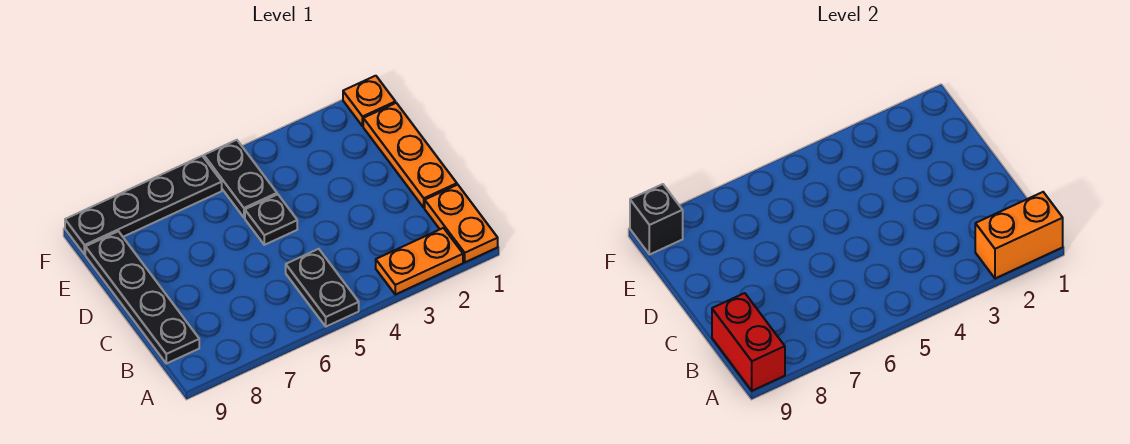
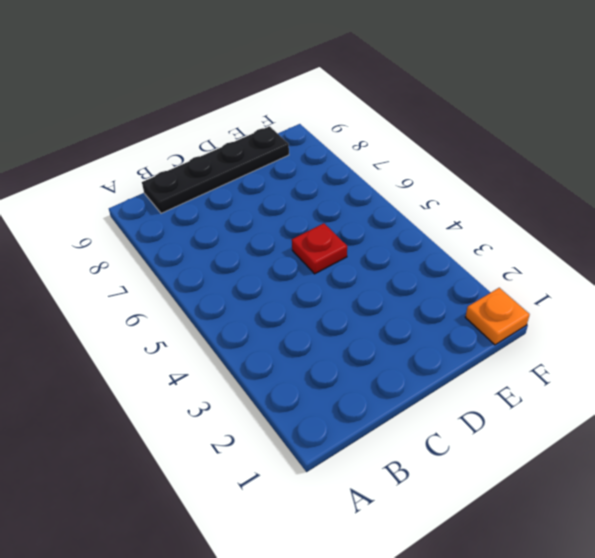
red 1x1 plate [292,223,347,274] -> black 1x1 plate [245,194,297,245]
none -> orange 1x2 plate [425,185,498,262]
none -> orange 1x2 plate [376,228,463,294]
none -> black 1x2 plate [286,249,359,327]

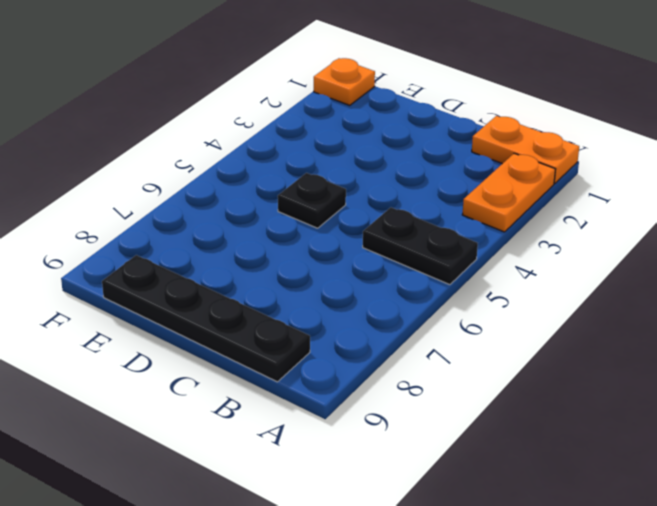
none -> orange 1x3 plate [363,103,457,208]
none -> black 1x2 plate [204,140,277,218]
none -> black 1x4 plate [65,156,222,255]

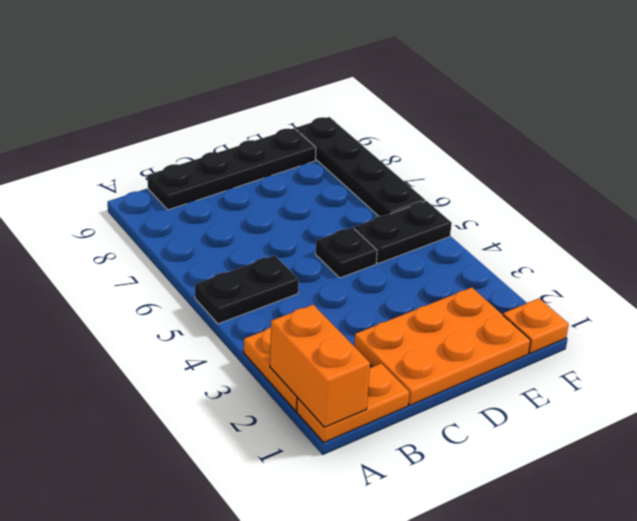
orange 2x3 plate [354,287,531,405] -> orange 1x3 plate [363,103,457,208]
none -> red 1x2 brick [712,293,785,391]
none -> black 1x1 brick [630,184,683,255]

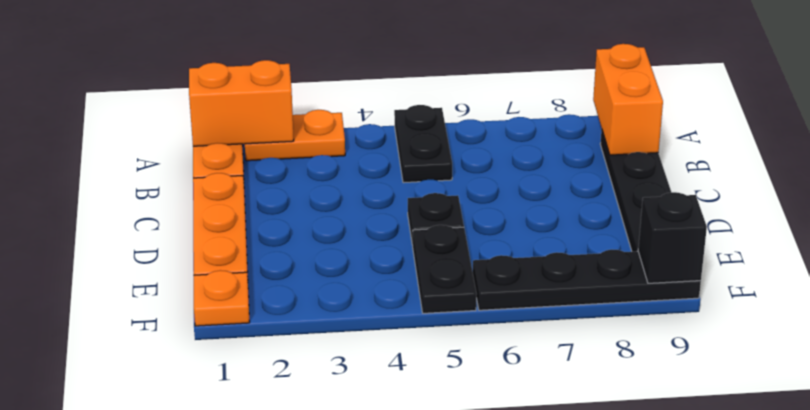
orange 1x2 brick [593,44,663,155] -> red 1x2 brick [712,293,785,391]

